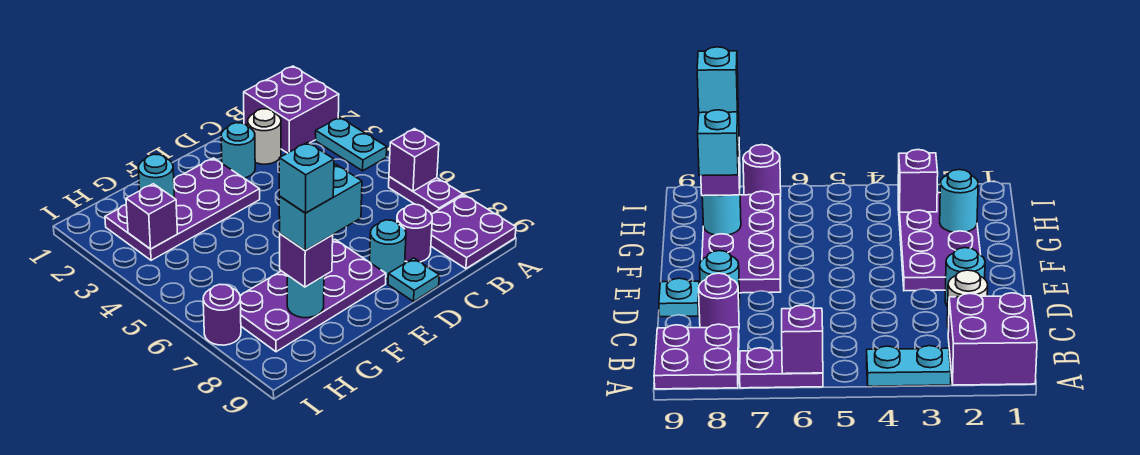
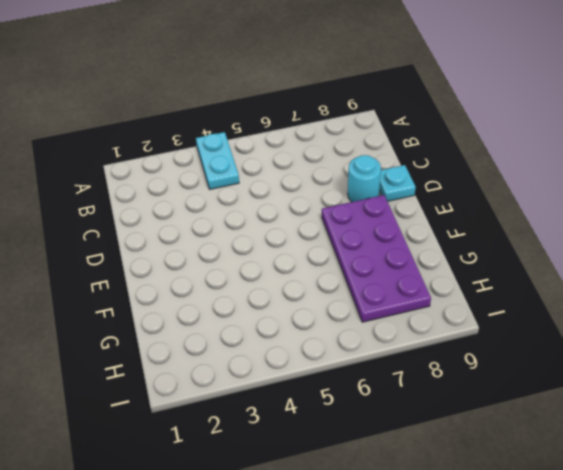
cyan 1x2 plate [196,132,239,189] -> cyan 1x2 plate turned to [316,117,387,171]
none -> purple 2x2 brick [244,66,339,153]
none -> purple 1x2 plate [389,177,463,214]
none -> purple 2x2 plate [431,195,516,269]

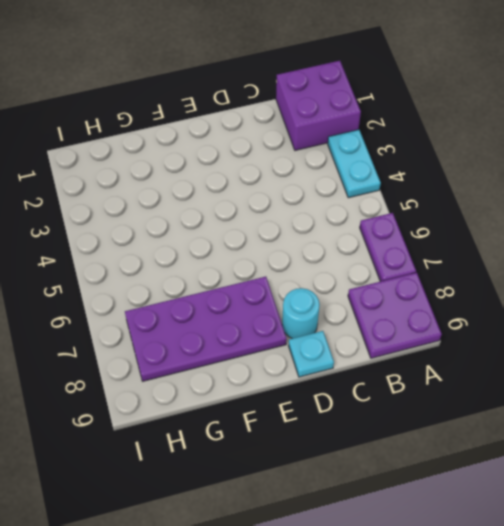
none -> white 1x1 round brick [248,109,281,164]
none -> purple 1x1 round brick [397,204,432,262]
none -> cyan 1x1 round brick [221,123,255,178]

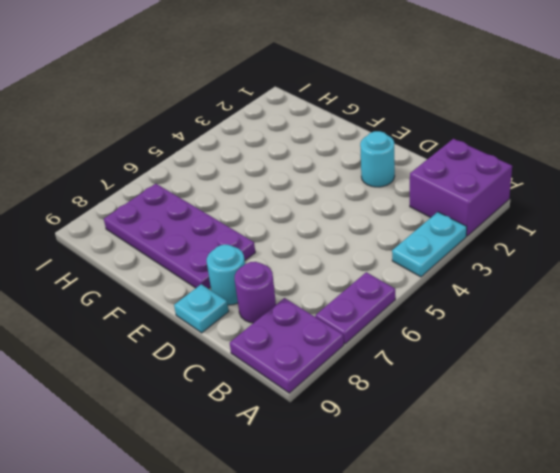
none -> white 1x1 round brick [248,109,281,164]
none -> purple 2x4 plate [105,158,260,260]
none -> purple 1x1 round brick [203,284,241,345]

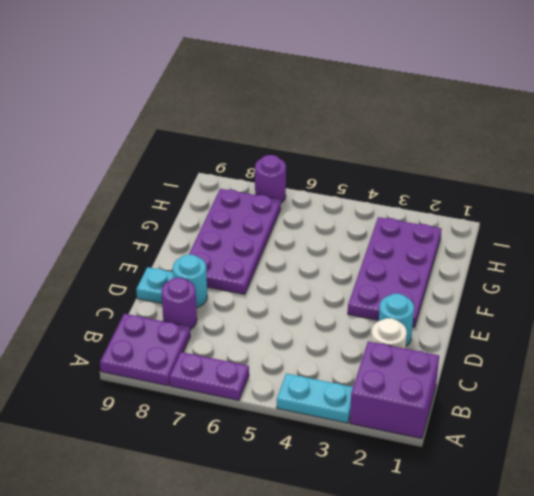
none -> purple 1x1 brick [389,129,439,191]
none -> cyan 1x1 round brick [138,154,174,198]
none -> cyan 1x1 round brick [287,275,324,318]

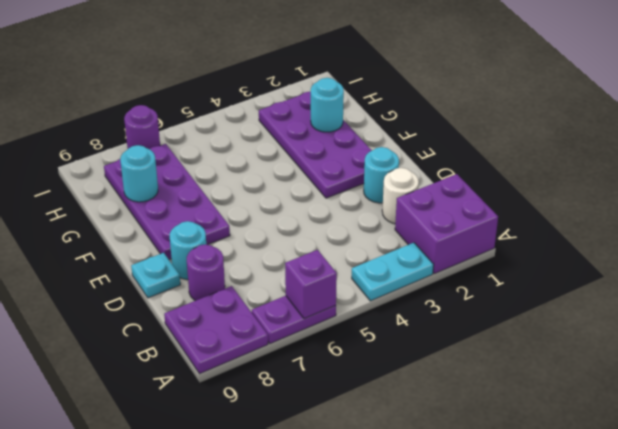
none -> purple 1x1 brick [126,184,178,249]
none -> purple 1x1 brick [280,234,333,287]
none -> cyan 1x2 brick [279,165,362,251]

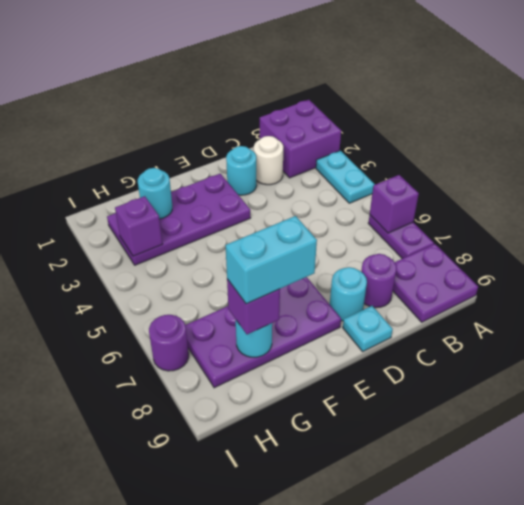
none -> cyan 1x1 brick [279,142,334,213]

